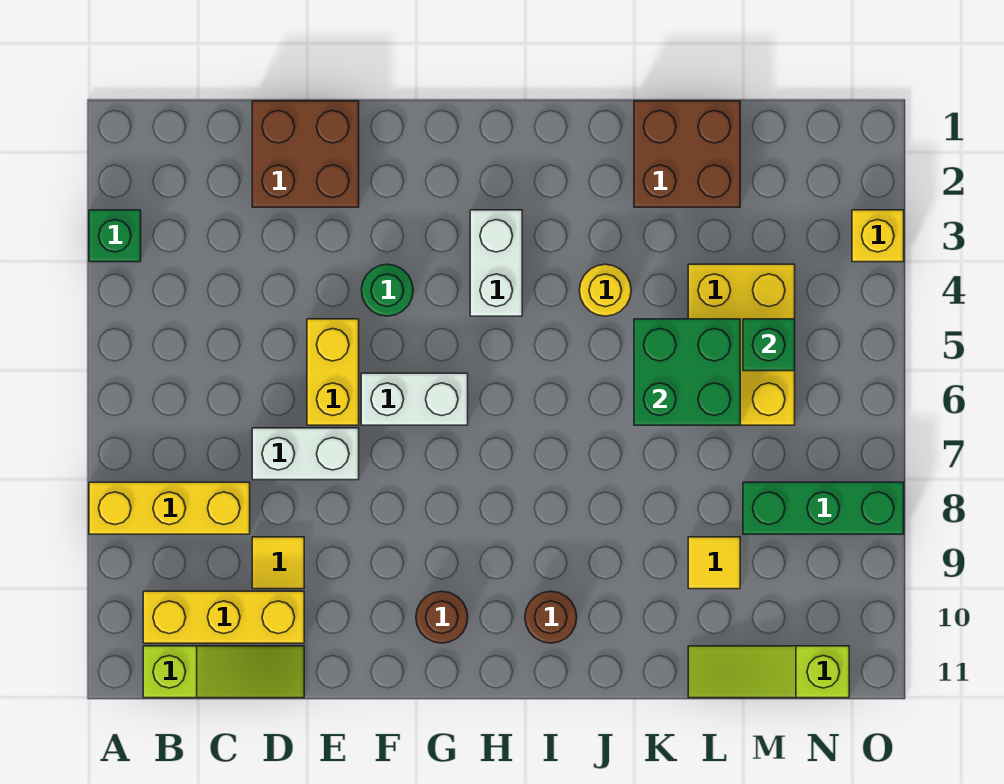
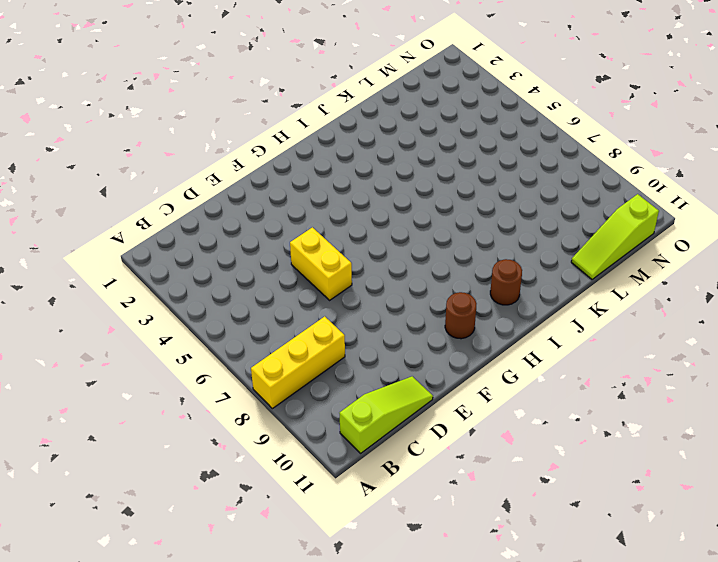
none -> green 1x1 brick [89,210,141,262]
none -> yellow 1x3 brick [143,591,304,643]
none -> brown 2x2 brick [252,101,359,207]

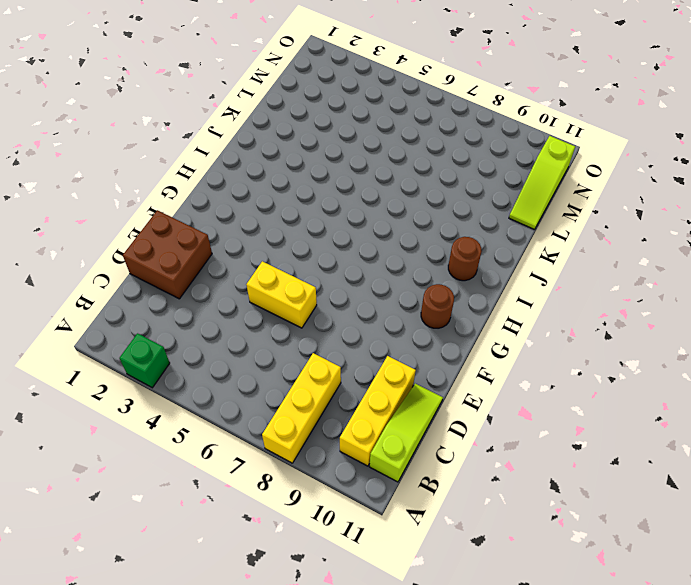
none -> white 1x2 brick [252,428,359,480]
none -> yellow 1x1 tile [252,537,304,589]
none -> green 1x1 round brick [361,264,413,316]

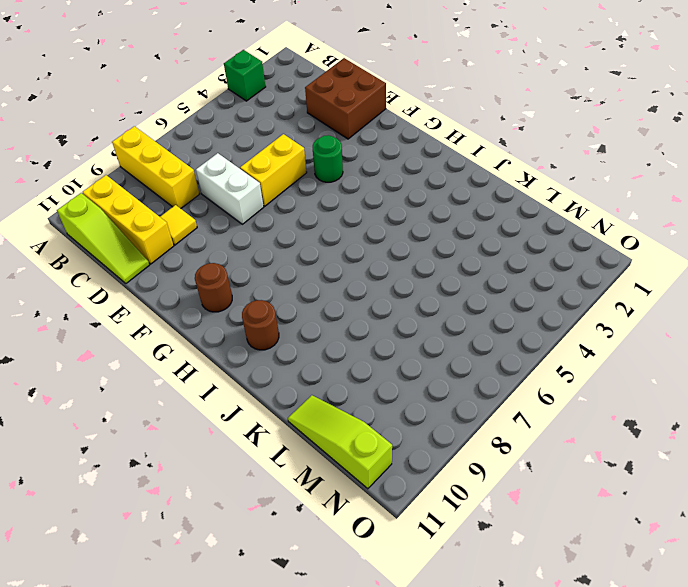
none -> white 1x2 brick [361,373,468,425]
none -> white 1x2 brick [470,210,522,316]
none -> yellow 1x1 round brick [579,264,631,316]

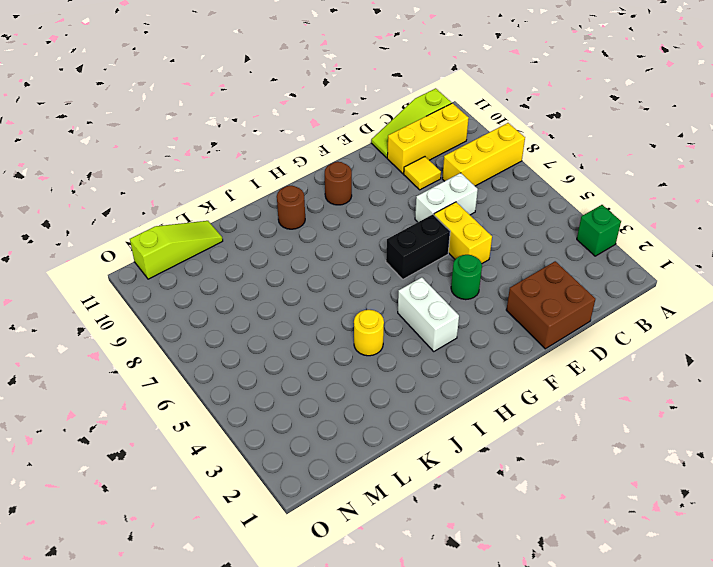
black 1x2 brick [386,214,450,279] -> white 1x2 brick [361,373,468,425]
none -> brown 2x2 brick [634,101,740,207]
none -> yellow 2x3 brick [688,264,795,425]
none -> yellow 1x1 tile [688,537,740,589]

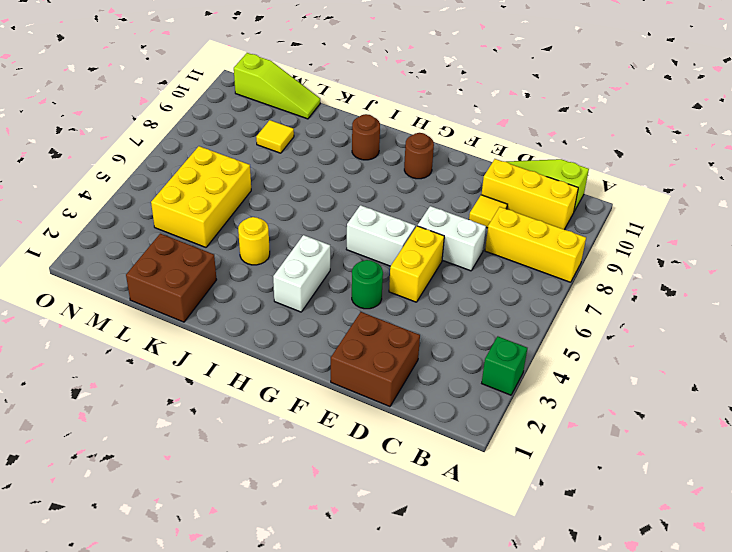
none -> green 1x3 brick [743,482,904,534]
none -> yellow 1x1 brick [852,210,904,262]
none -> green 2x2 brick [634,319,740,425]

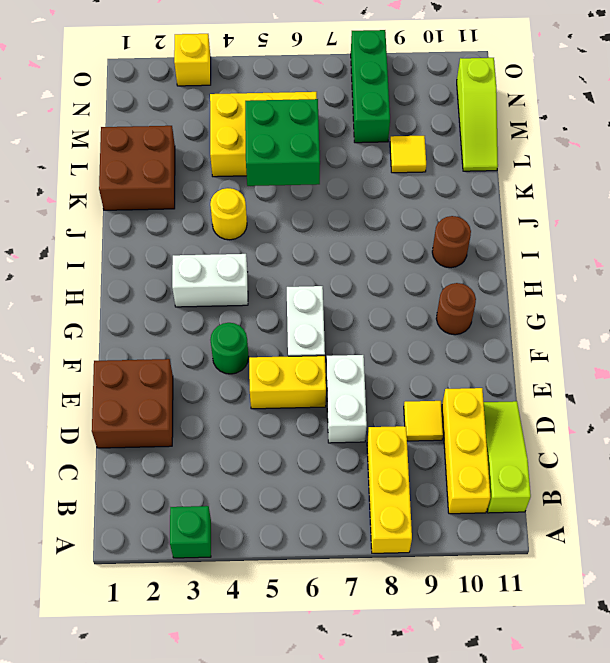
none -> green 1x1 brick [743,319,795,371]

